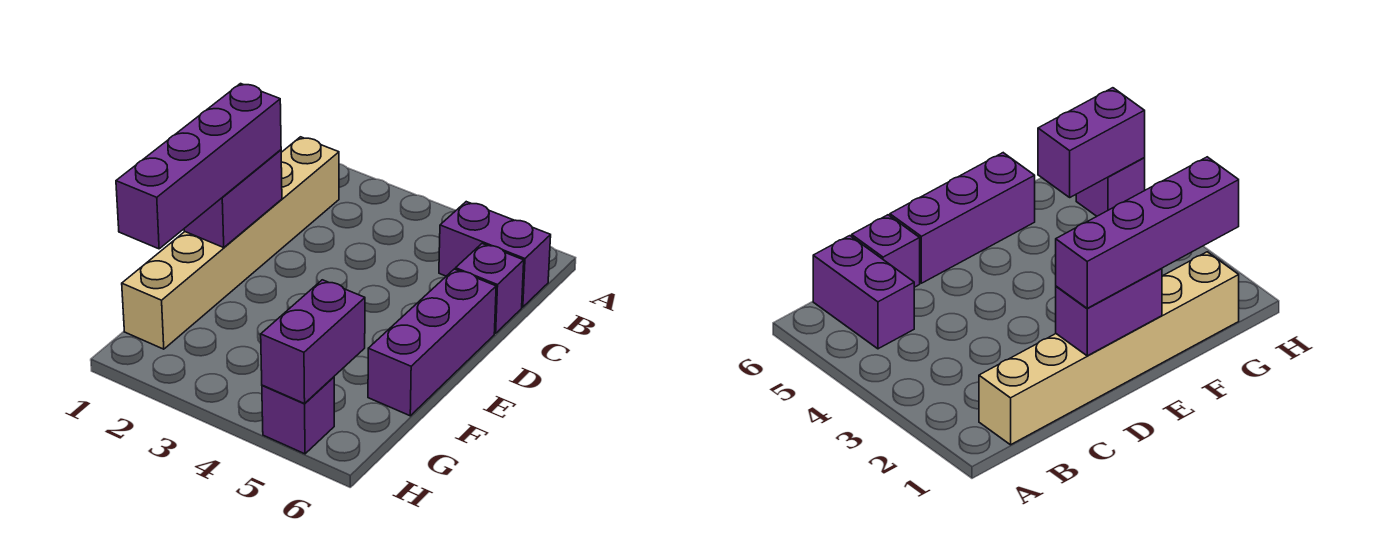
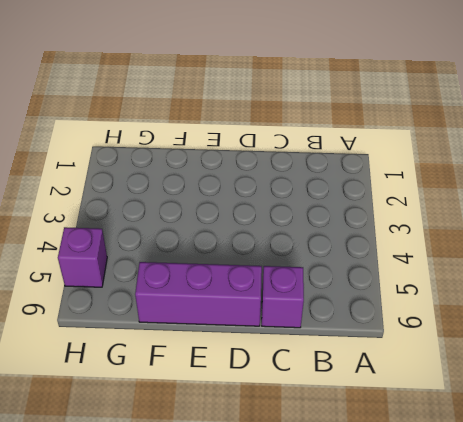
none -> tan 1x6 brick [122,137,339,349]
none -> purple 1x2 brick [439,202,551,307]

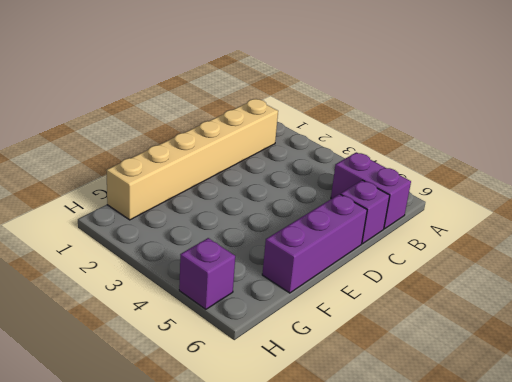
none -> purple 1x2 brick [184,150,282,248]
none -> purple 1x2 brick [261,280,365,404]

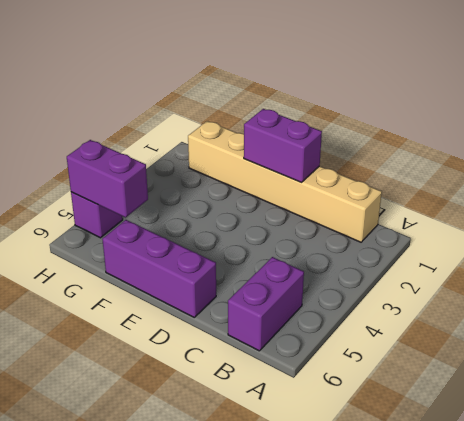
none -> purple 1x1 brick [455,244,524,333]
none -> purple 1x4 brick [116,84,281,249]

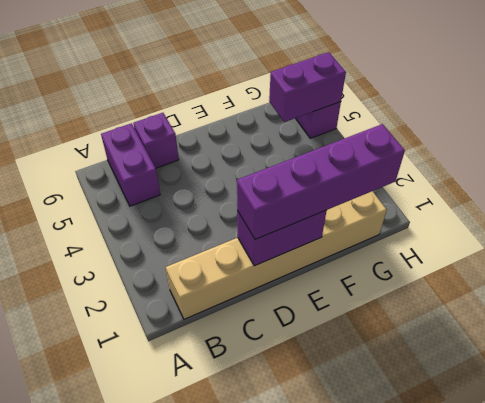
none -> purple 1x3 brick [368,269,496,416]

